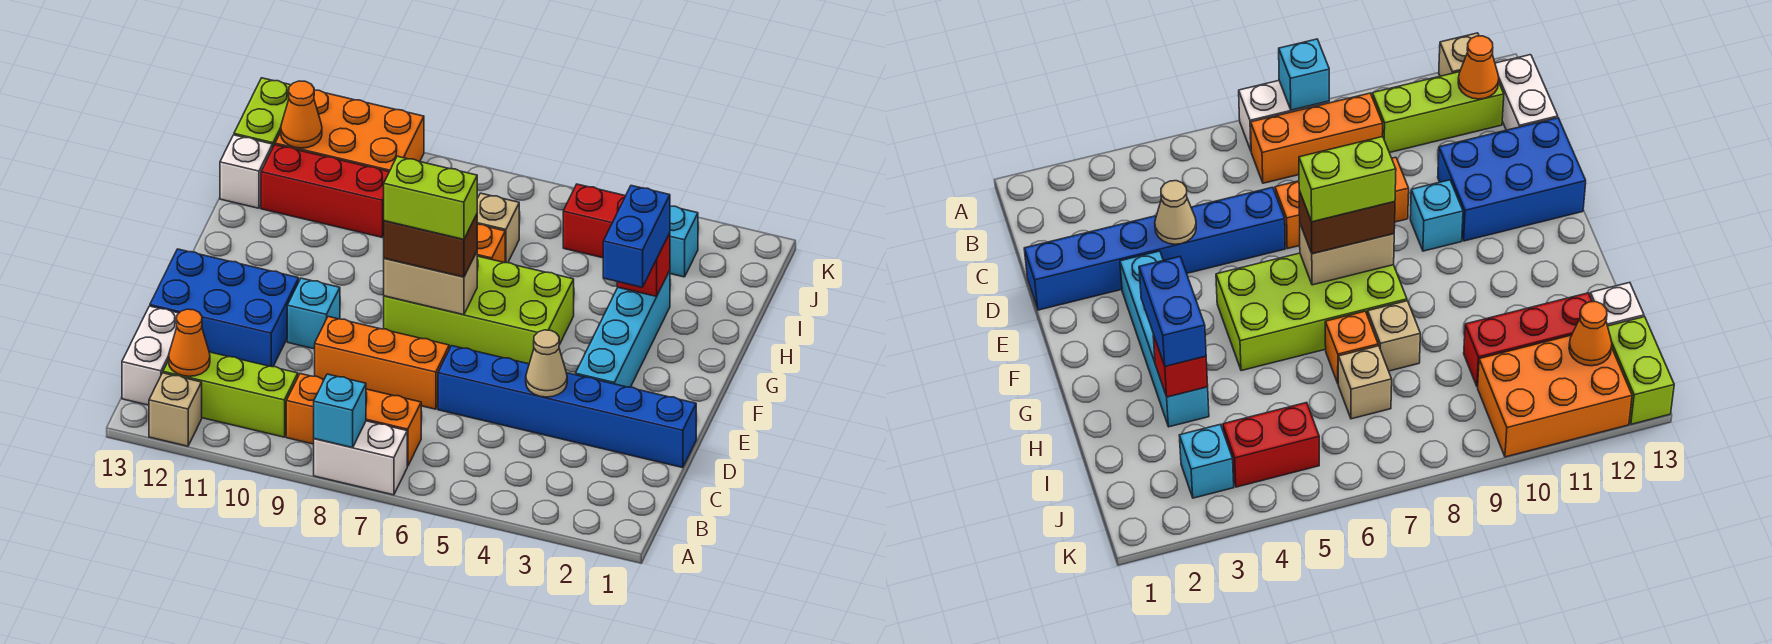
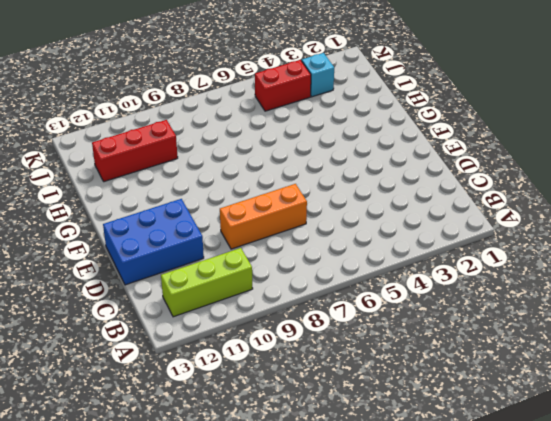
none -> white 1x2 brick [314,421,407,495]
none -> tan 1x1 brick [149,373,202,446]
none -> orange 1x3 brick [286,374,421,466]

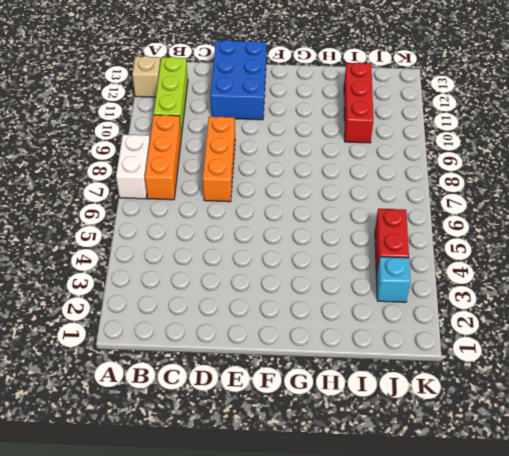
none -> white 1x2 brick [122,306,179,405]
none -> blue 1x6 brick [438,346,696,468]
none -> cyan 1x4 brick [575,270,670,387]

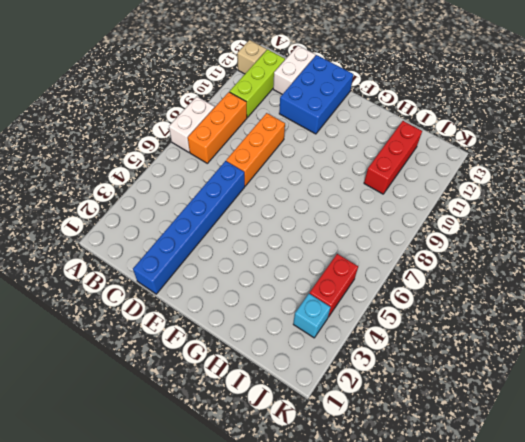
white 1x2 brick [273,46,315,94] -> white 1x2 brick turned to [122,306,179,405]
none -> cyan 1x4 brick [575,270,670,387]
none -> cyan 1x1 brick [287,278,340,349]
none -> lime 2x4 brick [384,256,574,364]

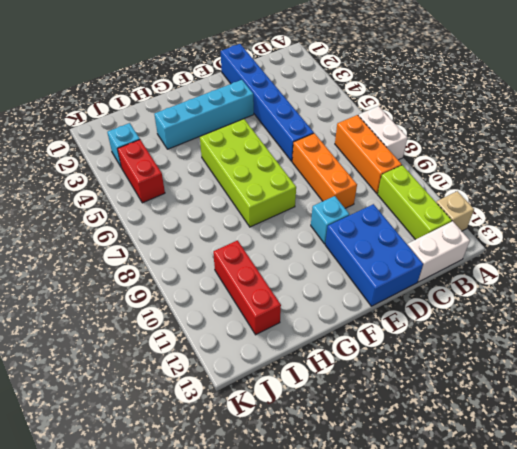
none -> orange 1x1 brick [477,224,505,263]
none -> tan 1x1 brick [1368,301,1420,371]
none -> tan 1x1 brick [477,193,519,263]

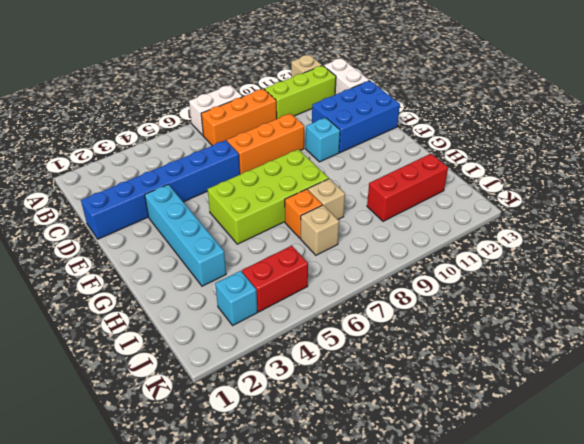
none -> white 1x1 brick [220,135,273,208]
none -> orange 2x3 brick [275,90,424,172]
none -> lime 1x2 brick [234,78,291,146]

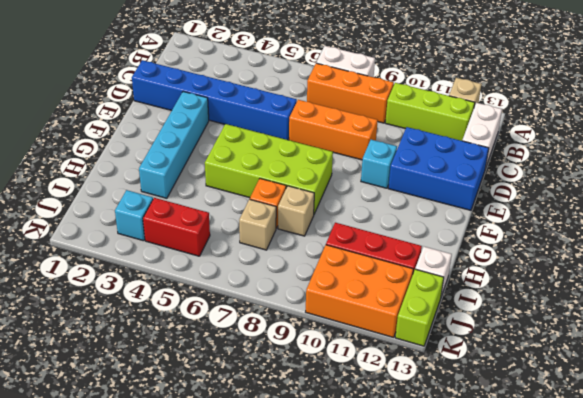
none -> cyan 1x1 brick [314,374,366,448]
none -> orange 1x1 cone [169,309,210,376]
none -> tan 1x1 cone [526,330,567,397]

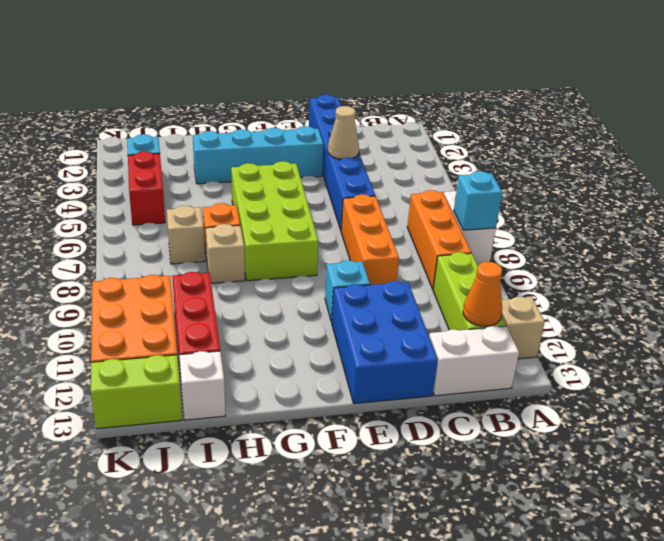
none -> tan 1x2 brick [384,252,477,315]
none -> red 1x1 brick [617,233,670,296]
none -> orange 1x1 cone [281,81,322,148]

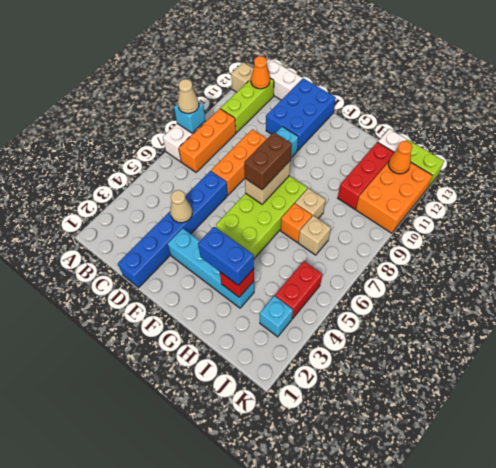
tan 1x1 cone [178,79,199,114] -> none
none -> lime 1x2 brick [384,156,477,240]

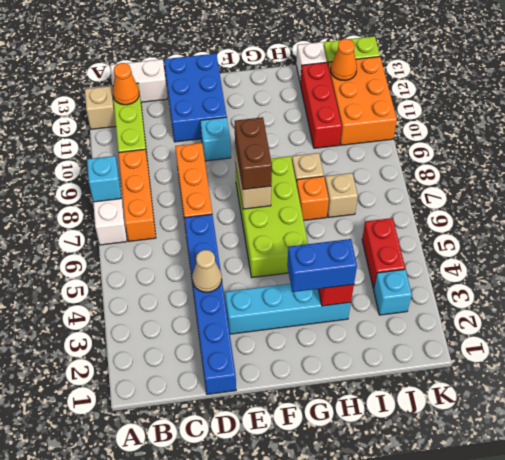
none -> lime 1x2 brick [384,156,477,240]

